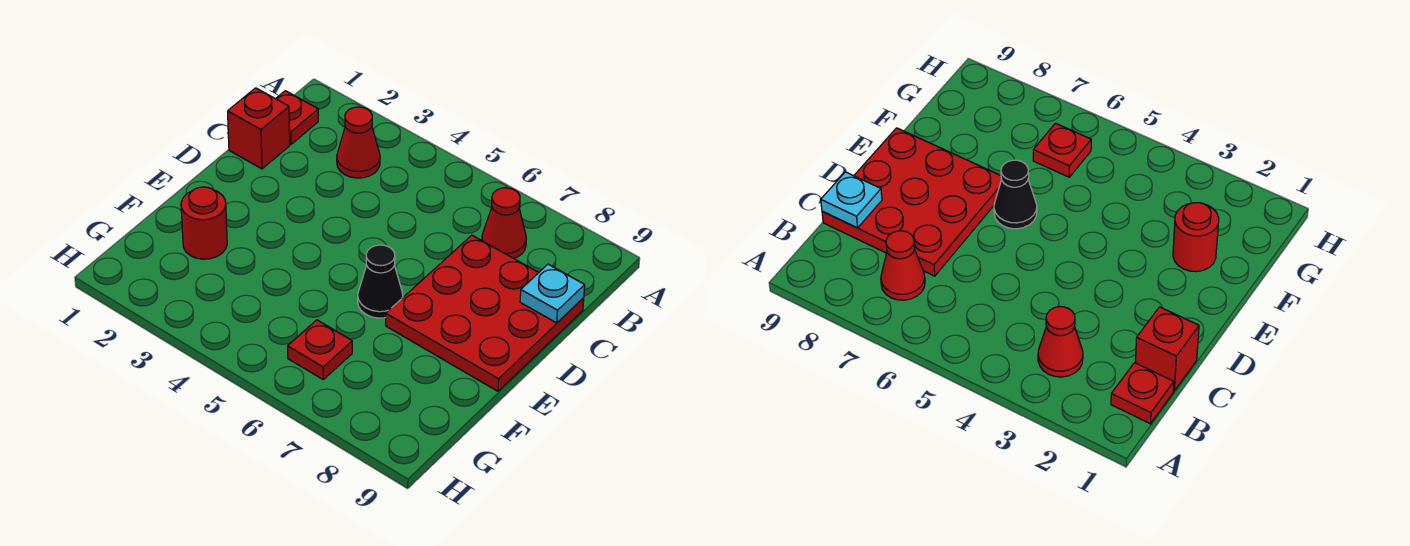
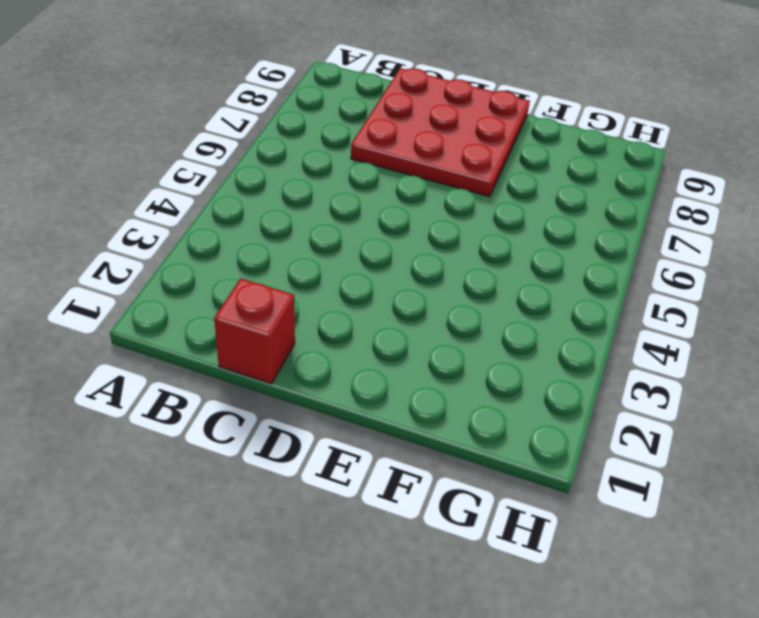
none -> red 1x1 plate [276,91,318,144]
none -> red 1x1 cone [337,107,380,178]

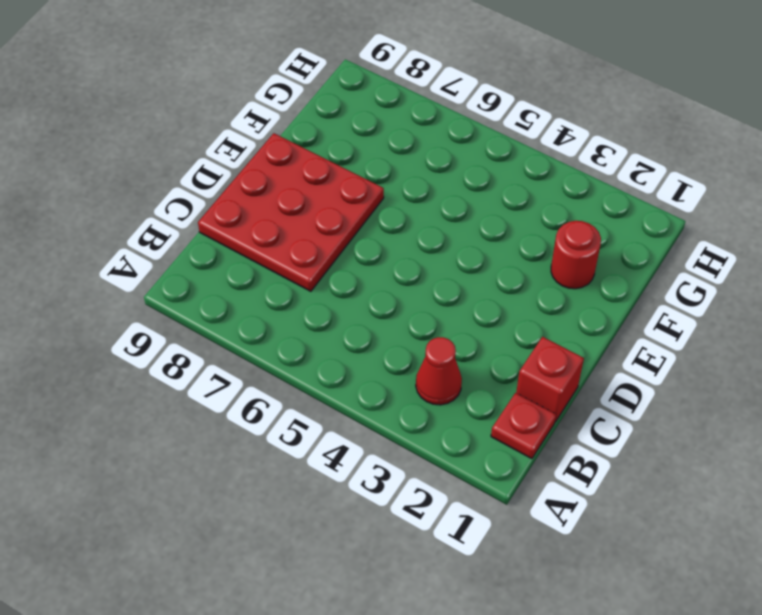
none -> red 1x1 cone [482,188,526,258]
none -> black 1x1 cone [358,245,403,318]

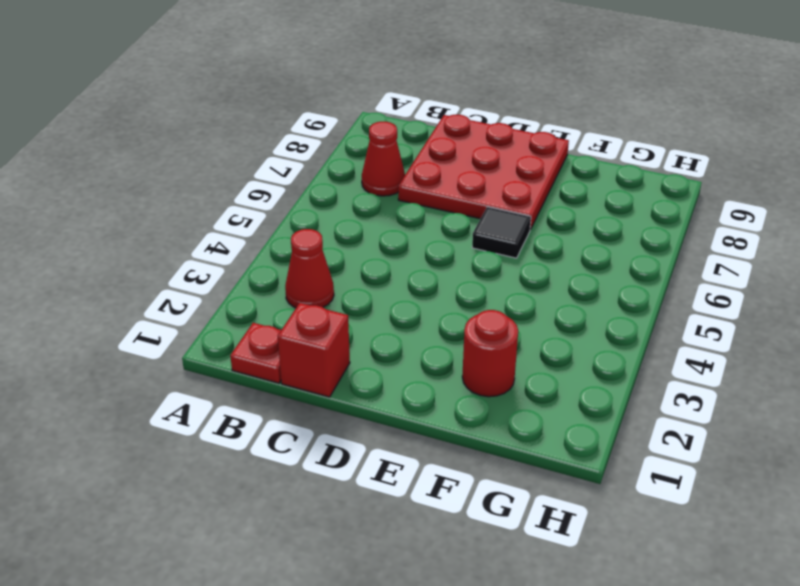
black 1x1 tile [472,207,531,258] -> black 1x1 cone [358,245,403,318]
none -> red 1x1 plate [288,320,352,379]
none -> cyan 1x1 plate [520,264,585,323]

